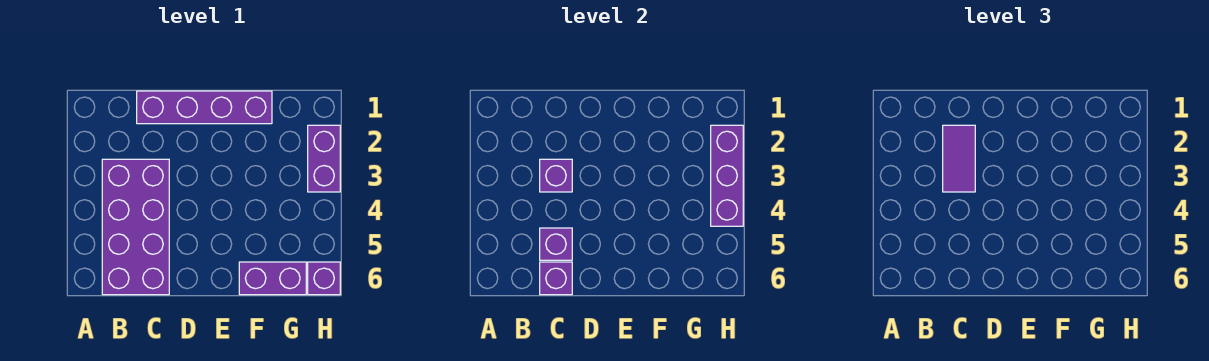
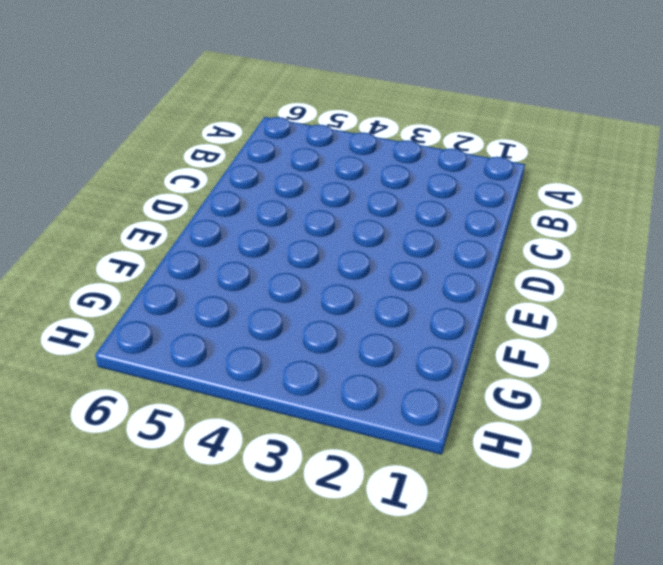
none -> purple 2x4 brick [102,159,169,295]
none -> purple 1x4 brick [137,91,272,124]

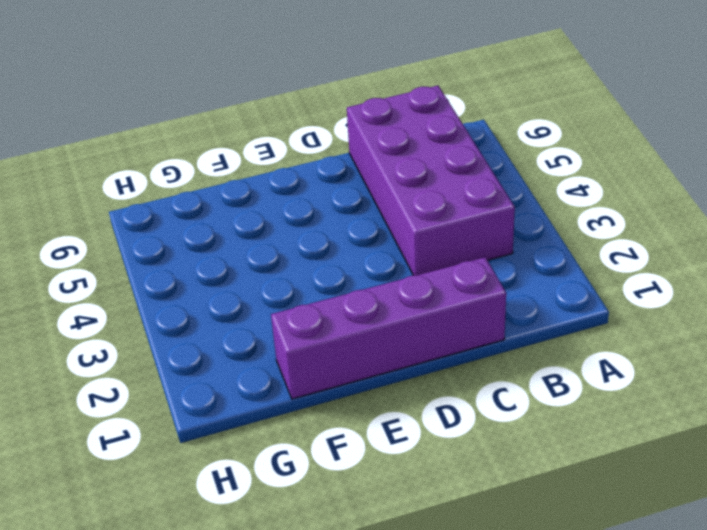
none -> purple 1x2 brick [239,262,306,295]
none -> purple 1x2 brick [308,125,340,192]

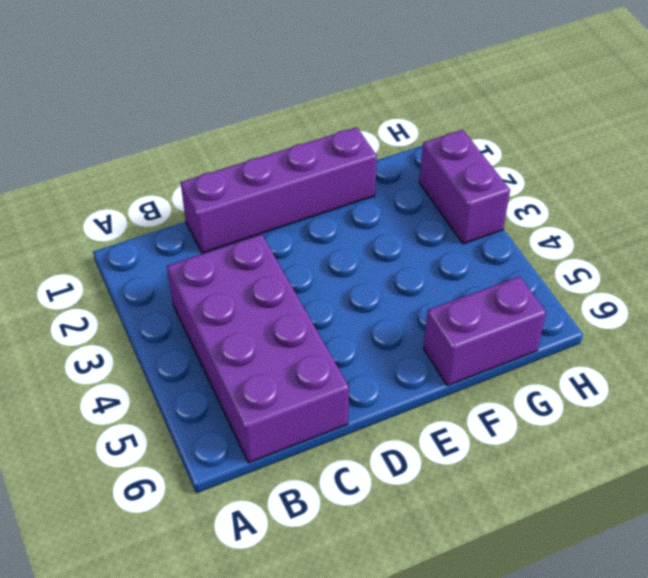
none -> purple 1x1 brick [308,262,340,295]
none -> purple 1x1 brick [540,159,572,192]

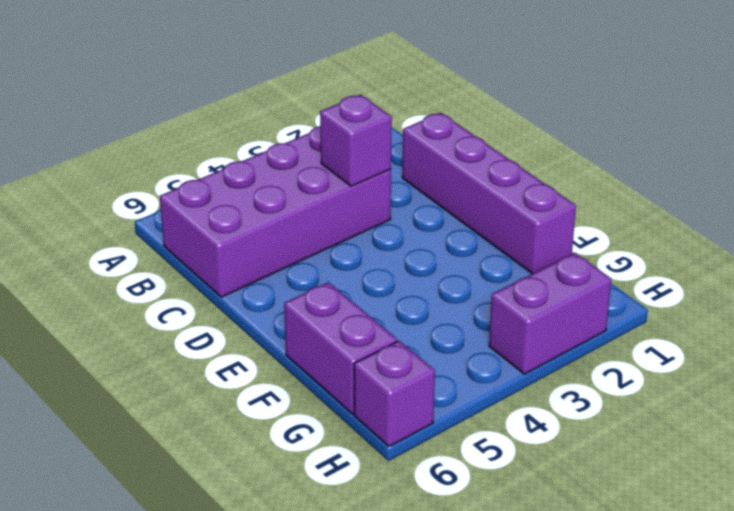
none -> purple 1x1 brick [540,228,572,260]
none -> purple 1x1 brick [540,262,572,295]

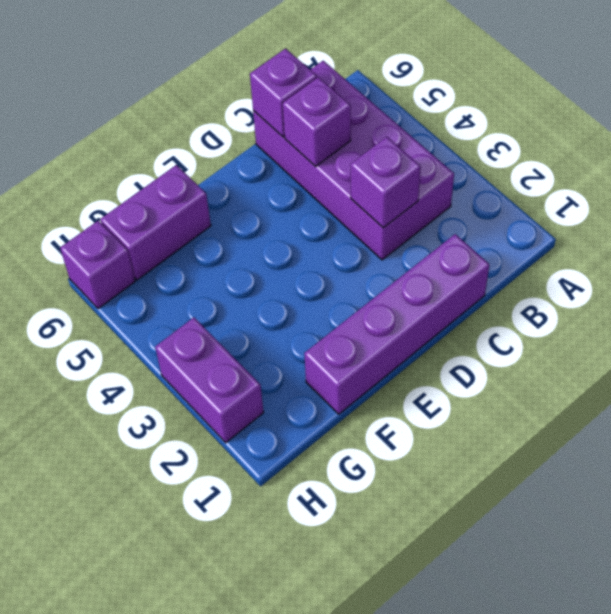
none -> purple 1x3 brick [711,125,743,226]
none -> purple 1x2 tile [943,125,975,192]

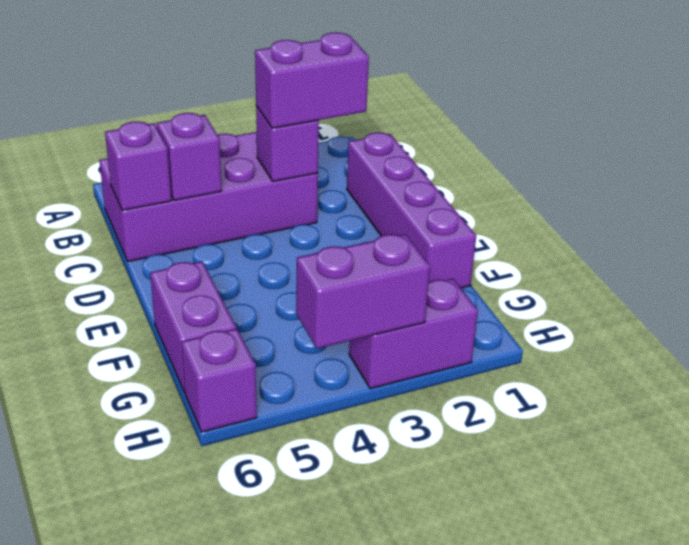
purple 1x2 brick [255,32,369,128] -> purple 1x2 tile [943,125,975,192]
purple 1x2 brick [296,234,430,349] -> purple 1x3 brick [711,125,743,226]

